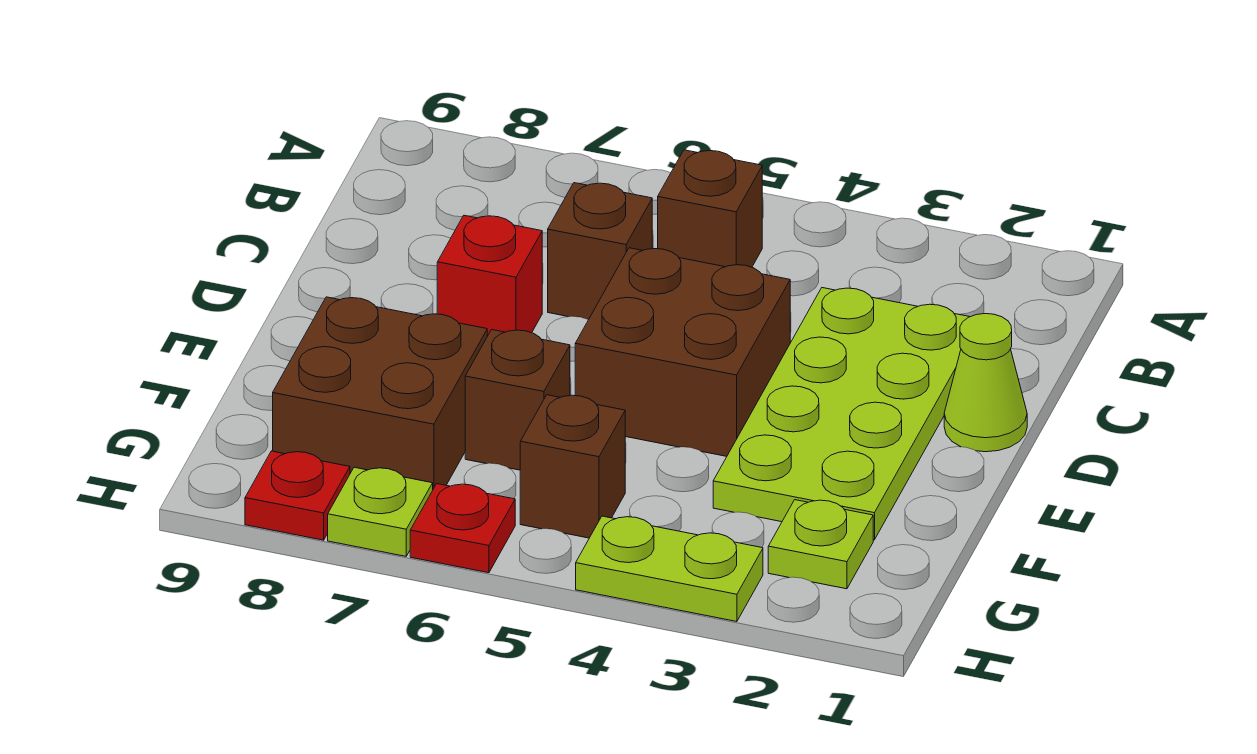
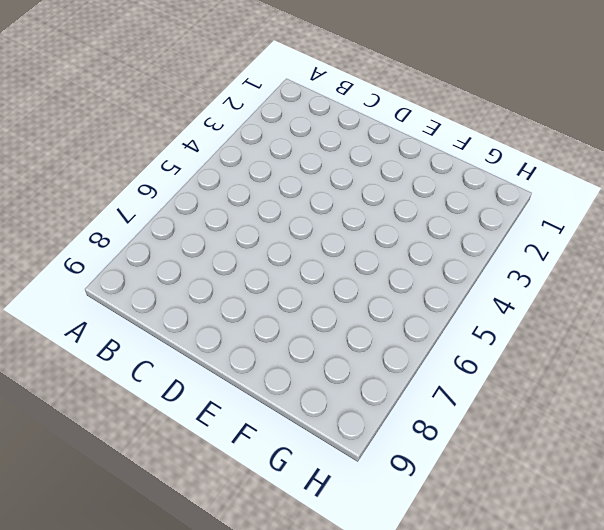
none -> brown 1x1 brick [658,150,762,267]
none -> lime 2x4 plate [713,288,969,540]
none -> brown 1x1 brick [548,183,652,320]

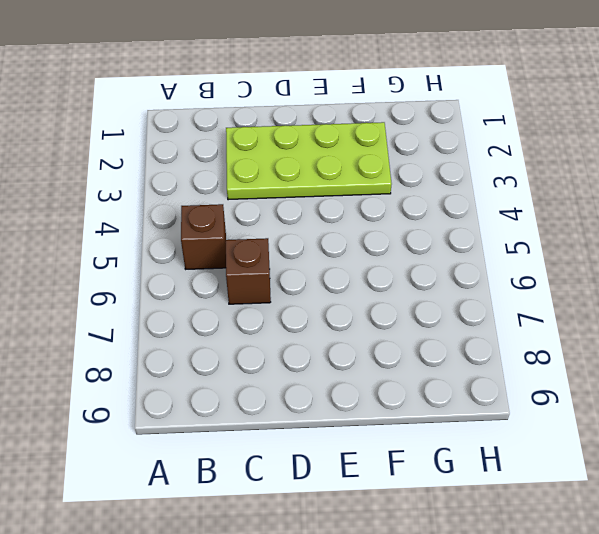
none -> lime 1x1 cone [944,314,1027,452]
none -> brown 2x2 brick [575,248,790,456]
none -> red 1x1 brick [437,215,542,336]

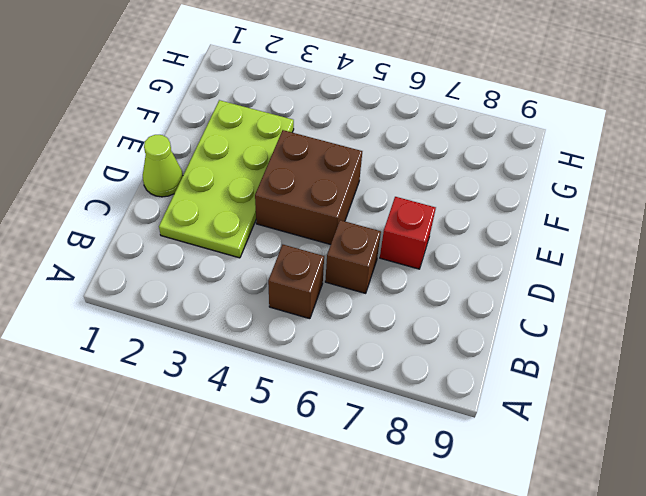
none -> brown 1x1 brick [465,330,570,470]
none -> brown 2x2 brick [273,297,487,489]
none -> lime 1x1 plate [768,500,873,589]

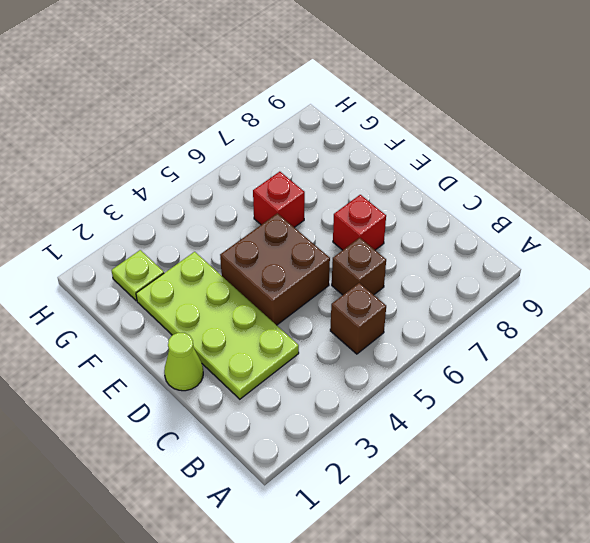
red 1x1 brick [253,172,305,227] -> brown 1x1 brick [465,330,570,470]
none -> brown 2x2 brick [273,297,487,489]
none -> brown 1x1 brick [520,395,625,538]
none -> lime 1x2 plate [576,516,763,622]

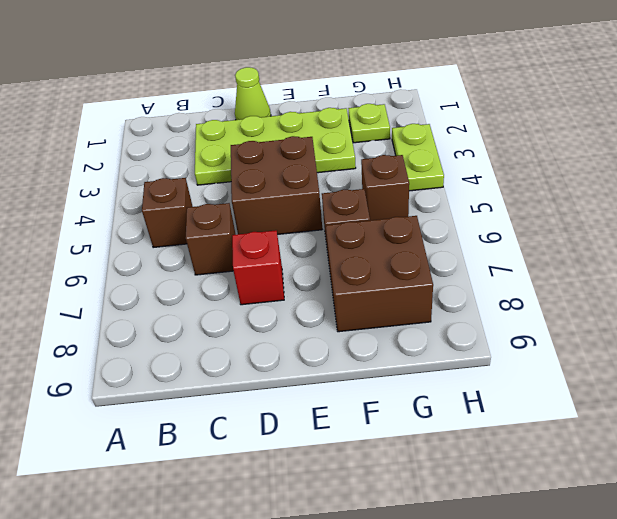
none -> red 1x1 plate [410,484,515,573]
none -> lime 1x1 plate [328,467,433,556]
none -> red 1x1 plate [245,451,350,540]

